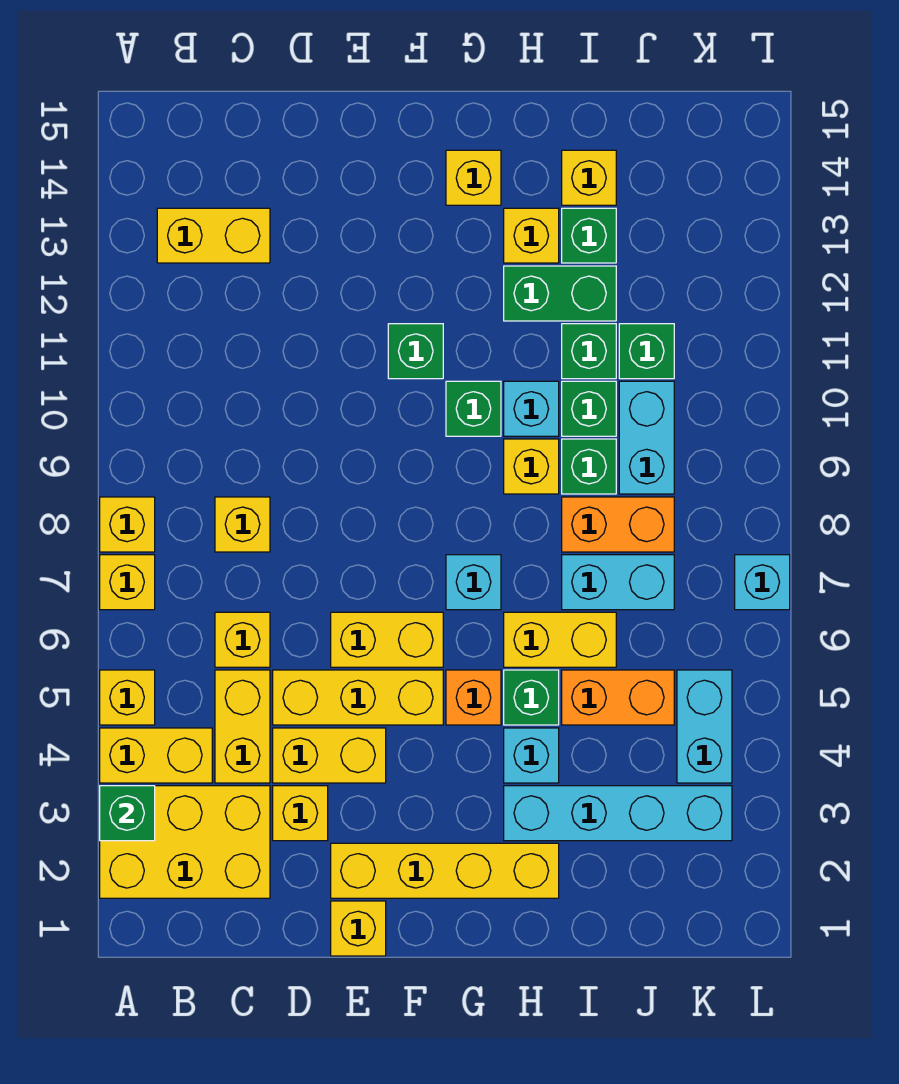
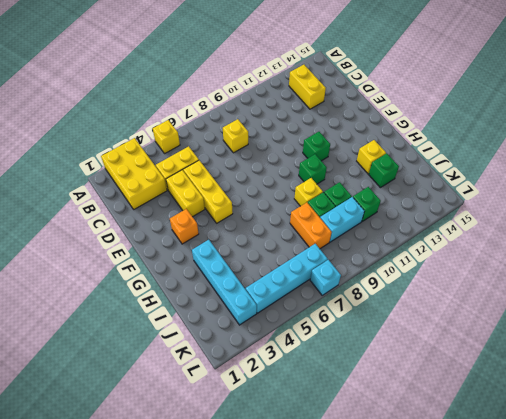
orange 1x1 brick [170,209,199,244] -> orange 1x1 brick moved to [446,670,501,725]
cyan 1x4 brick [246,244,328,313] -> cyan 1x2 brick [677,670,732,783]
none -> yellow 1x2 brick [100,728,212,783]
none -> yellow 1x1 brick [100,555,155,610]
none -> yellow 1x1 brick [100,497,155,552]
none -> yellow 1x1 brick [215,612,270,667]

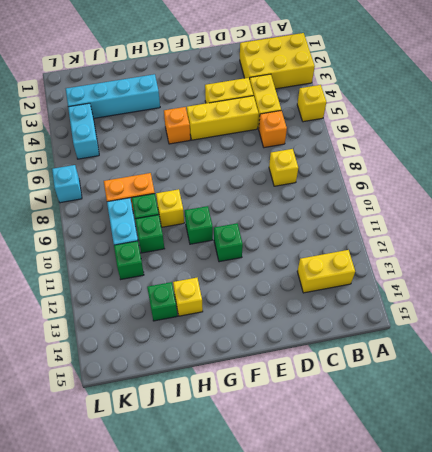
orange 1x1 brick [259,110,287,148] -> yellow 1x1 brick [215,612,270,667]
none -> yellow 1x2 brick [100,728,212,783]
none -> yellow 1x1 brick [100,555,155,610]
none -> yellow 1x1 brick [100,497,155,552]
none -> yellow 1x1 brick [273,786,328,841]

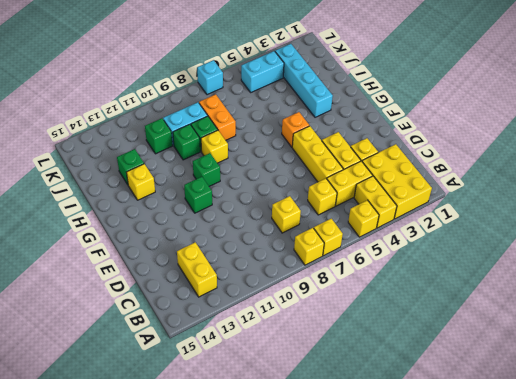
none -> yellow 1x1 brick [331,901,386,956]
none -> yellow 1x4 brick [331,843,559,898]
none -> yellow 1x2 brick [331,612,443,667]
none -> cyan 1x1 brick [446,555,501,610]

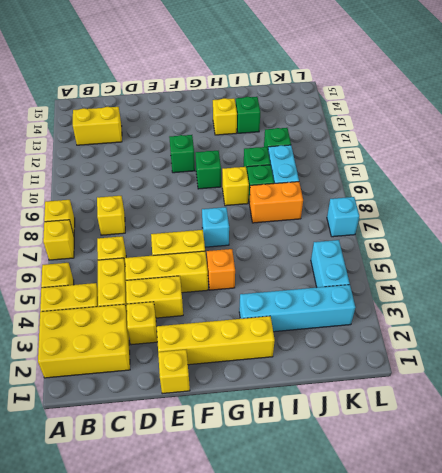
none -> yellow 1x1 brick [446,150,501,205]
none -> cyan 1x1 brick [504,728,559,783]
none -> green 1x1 brick [504,670,559,725]
none -> yellow 1x2 brick [504,612,616,667]

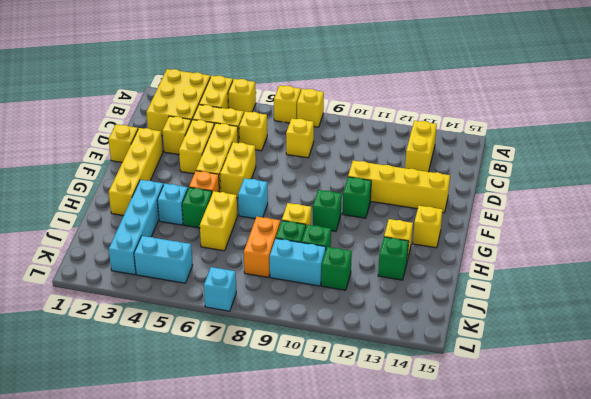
yellow 1x4 brick [348,161,450,213] -> none
none -> cyan 1x1 brick [504,381,559,436]
none -> green 1x2 brick [504,266,616,321]
none -> orange 1x2 brick [562,670,674,725]
none -> cyan 1x2 brick [562,555,674,610]

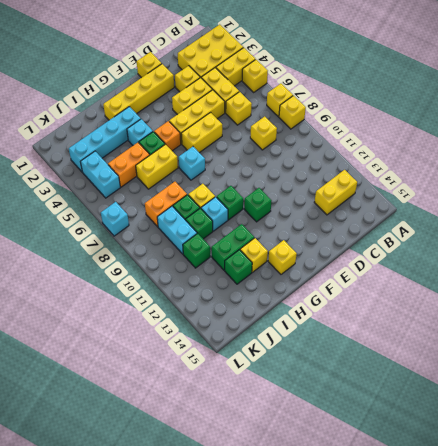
none -> cyan 1x2 brick [562,555,674,610]
none -> green 1x1 brick [562,324,616,379]
none -> yellow 1x1 brick [562,150,616,205]
none -> green 1x1 brick [100,786,155,841]

